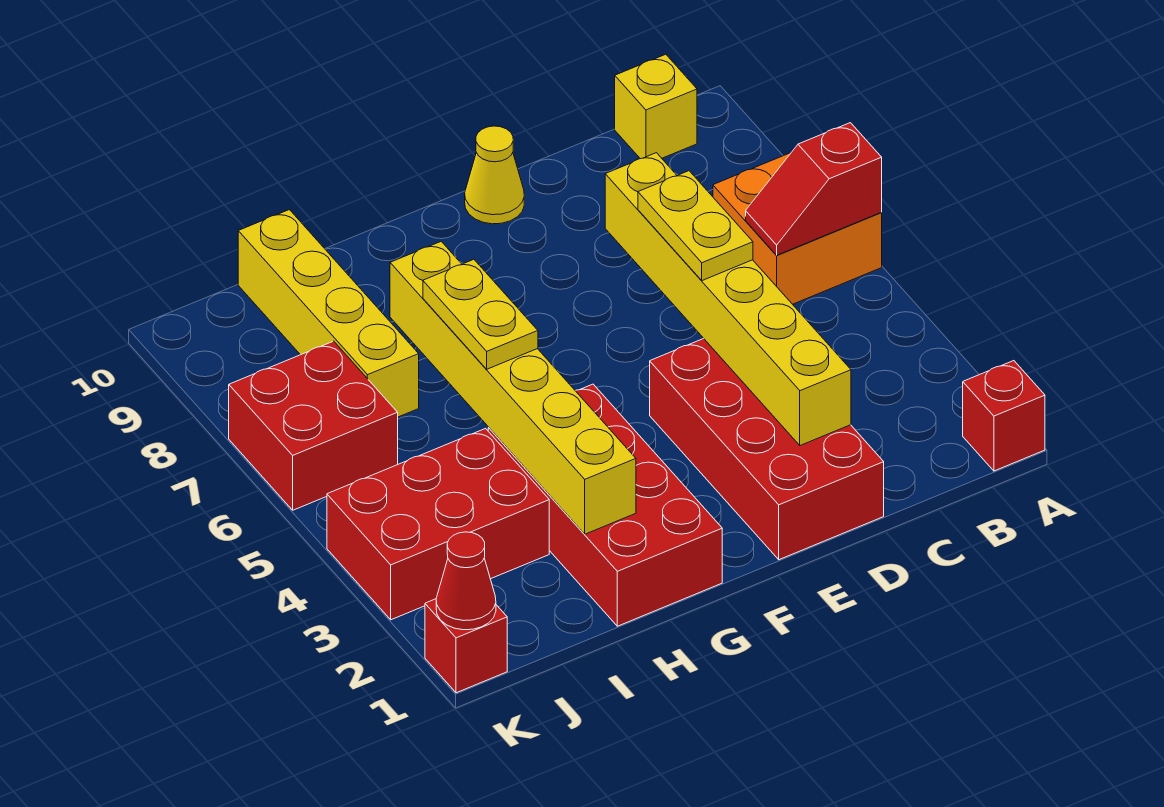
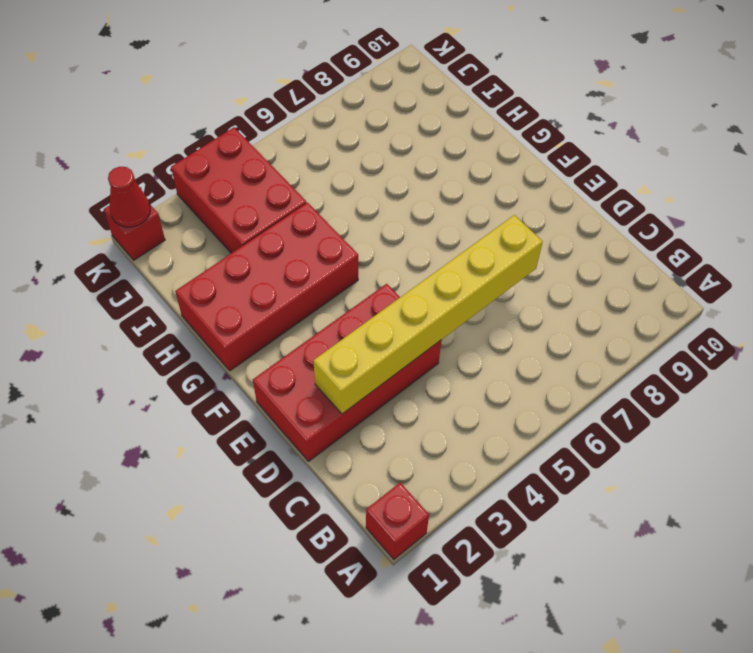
none -> orange 2x2 brick [713,153,882,304]
none -> yellow 1x1 brick [615,54,697,159]
none -> yellow 1x1 cone [465,126,524,224]

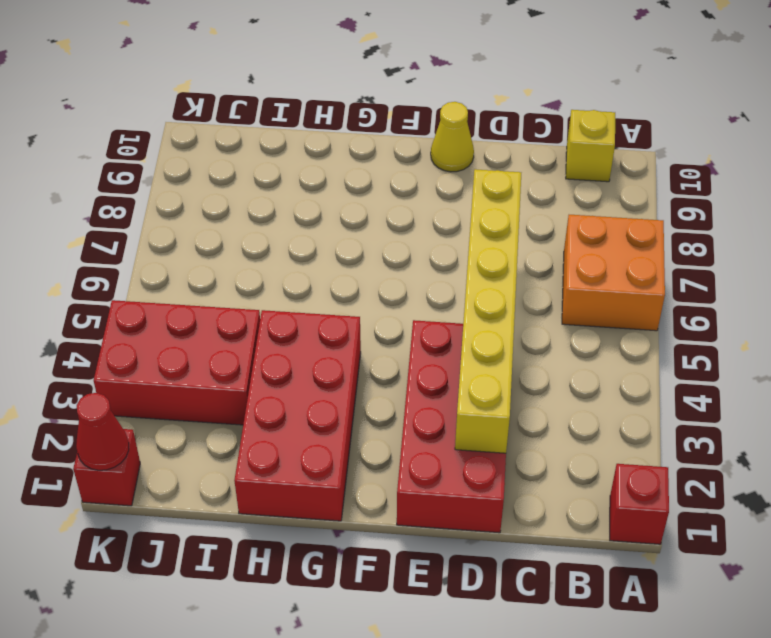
none -> yellow 1x4 brick [238,210,419,417]
none -> red 2x2 brick [229,341,398,510]
none -> red 1x2 slope [746,123,882,255]

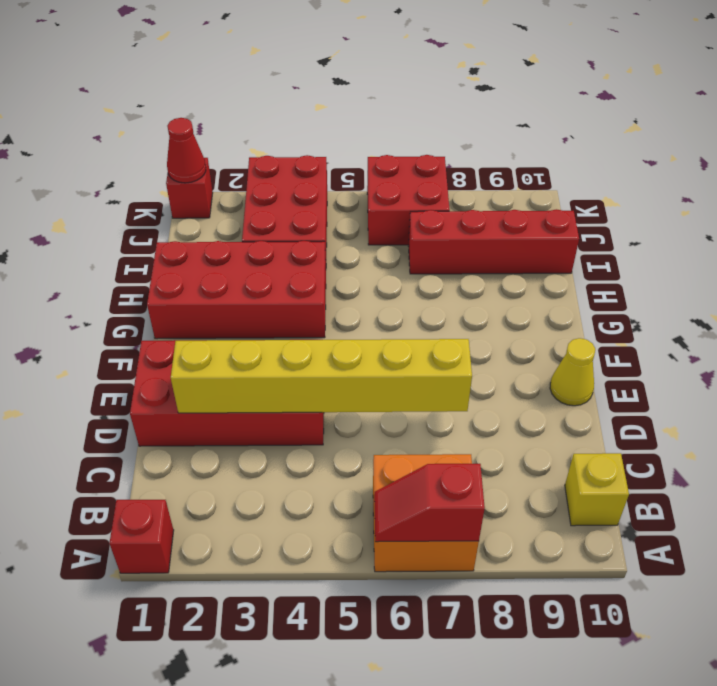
red 1x2 slope [374,464,485,542] -> red 1x2 slope turned to [746,123,882,255]
red 1x4 brick [408,209,579,274] -> yellow 1x4 brick [238,210,419,417]
none -> yellow 1x6 brick [390,241,636,534]
none -> yellow 1x2 plate [638,171,753,281]
none -> yellow 1x2 plate [423,259,538,369]

